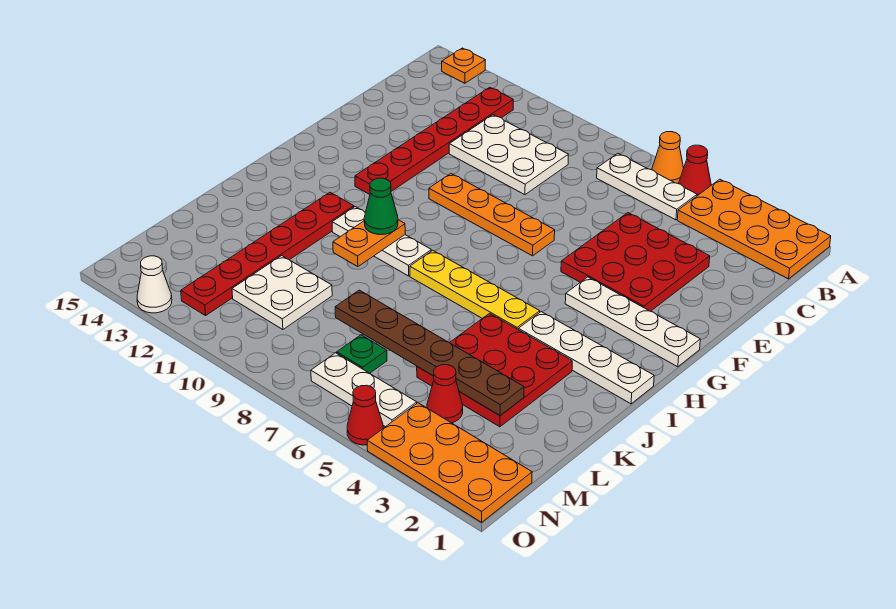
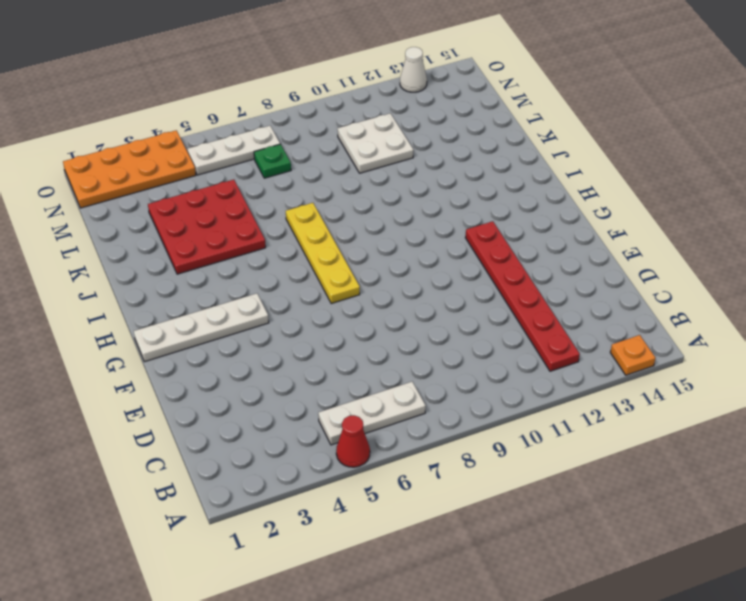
yellow 1x4 plate [286,203,360,303] -> yellow 1x4 plate turned to [410,250,540,329]
none -> orange 2x4 plate [677,179,831,279]
none -> orange 1x1 cone [652,132,684,184]
none -> white 2x3 plate [449,115,569,195]

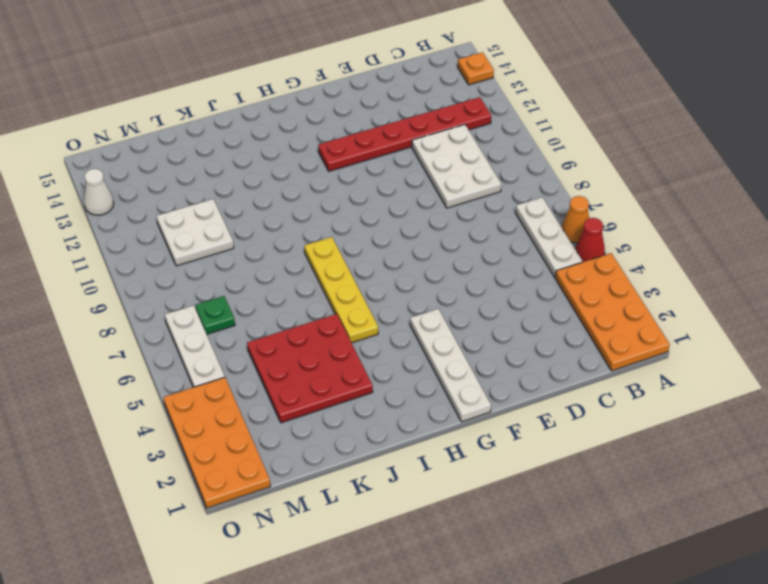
none -> red 3x3 plate [561,213,710,311]
none -> orange 1x4 plate [429,174,555,256]
none -> white 1x4 plate [518,312,654,404]

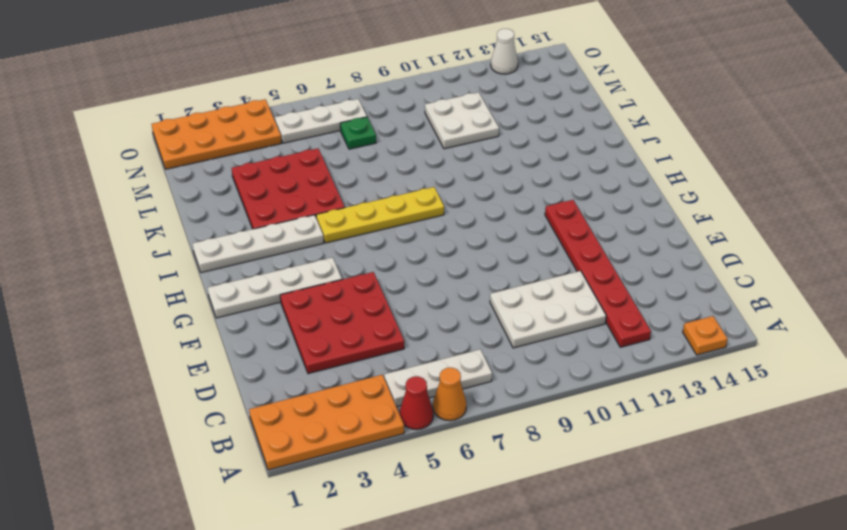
none -> orange 1x4 plate [429,174,555,256]
none -> white 1x3 plate [332,207,431,276]
none -> red 1x6 plate [181,192,354,316]

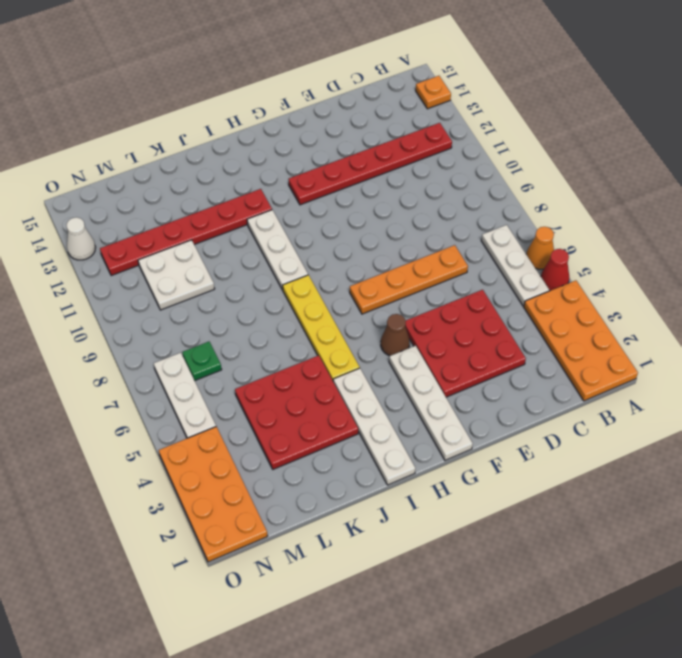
orange 1x4 plate [350,245,468,314] -> orange 1x4 plate turned to [429,174,555,256]
brown 1x1 cone [381,314,410,356] -> none
none -> white 2x3 plate [449,115,569,195]
none -> red 1x1 cone [427,365,463,423]
none -> red 1x1 cone [347,385,383,445]

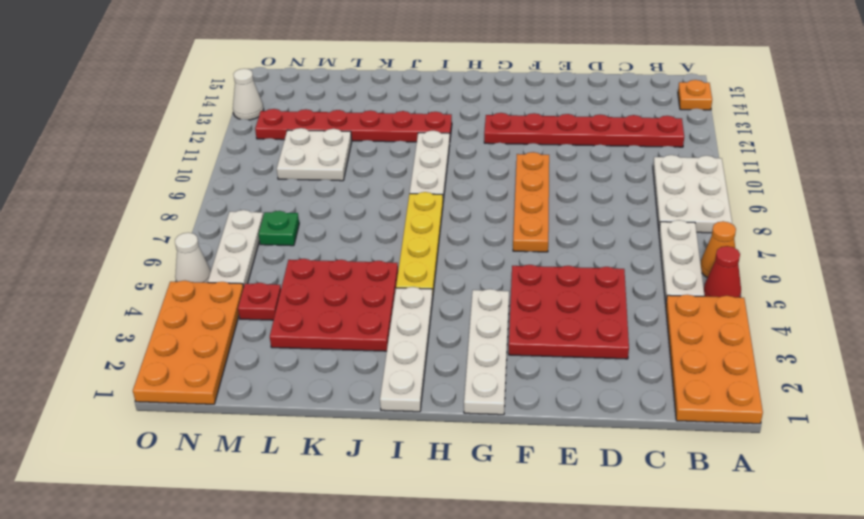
white 2x3 plate [653,155,732,233] -> white 2x3 plate moved to [449,115,569,195]
red 1x1 plate [238,283,281,320] -> red 1x1 cone [427,365,463,423]
white 1x1 cone [175,233,211,283] -> red 1x1 cone [347,385,383,445]
none -> orange 1x2 plate [333,220,405,267]
none -> brown 1x6 plate [335,290,524,416]
none -> green 1x1 cone [364,178,398,235]

